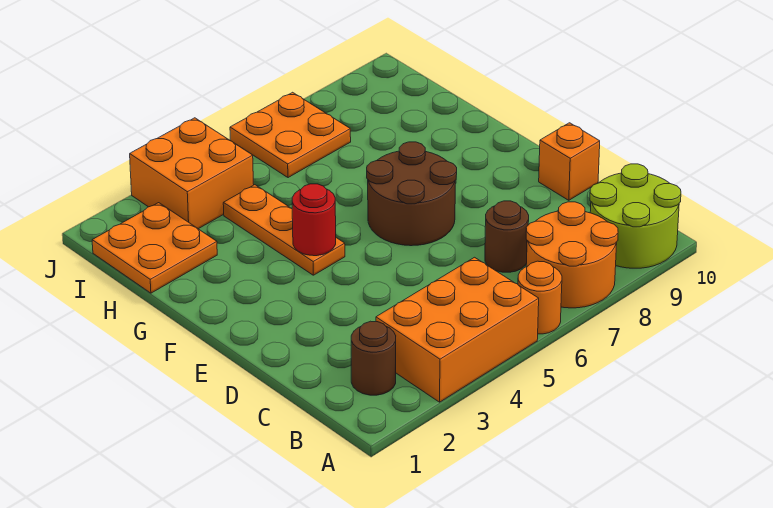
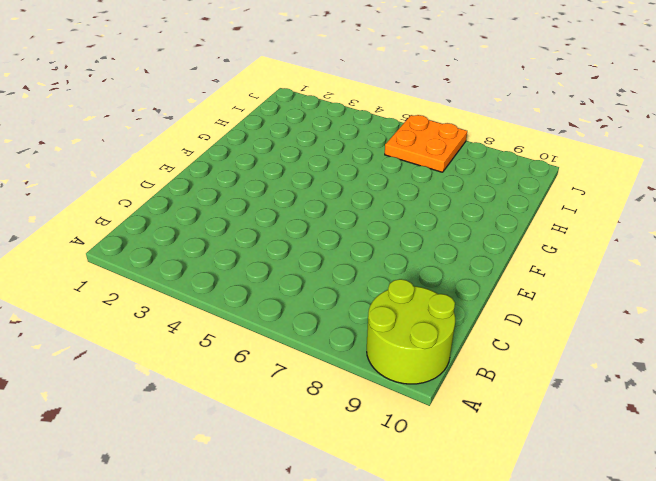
none -> orange 2x3 brick [376,257,539,402]
none -> orange 1x1 round brick [518,261,562,334]
none -> orange 2x2 round brick [526,202,618,308]

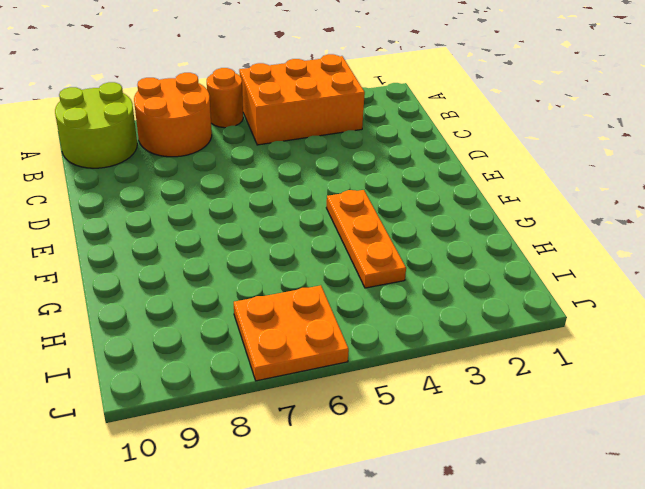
none -> brown 1x1 round brick [351,321,396,395]
none -> brown 1x1 round brick [485,201,529,272]
none -> orange 1x1 brick [539,123,600,200]

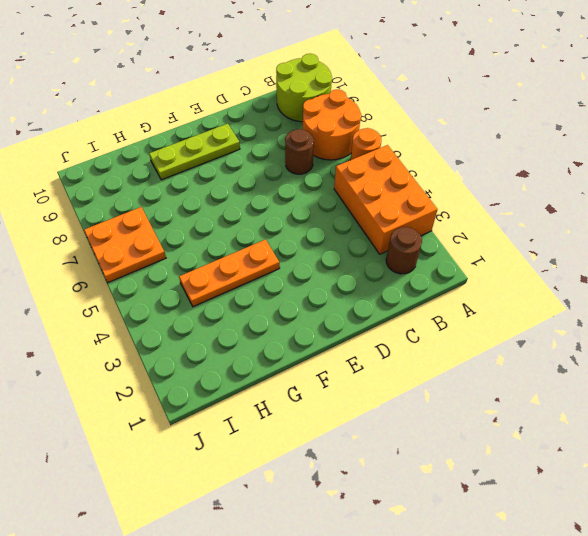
lime 1x3 plate [149,124,240,180] -> none
none -> orange 1x1 brick [539,123,600,200]
none -> brown 2x2 round brick [367,142,457,246]
none -> orange 2x2 plate [92,203,217,293]

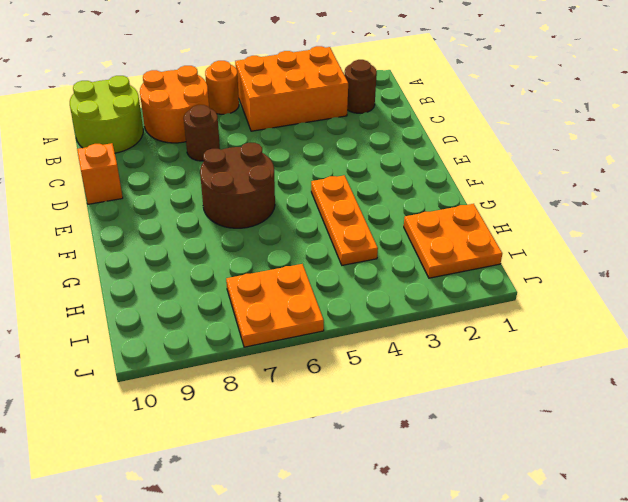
none -> orange 2x2 brick [130,118,254,229]
none -> red 1x1 round brick [292,184,336,256]

